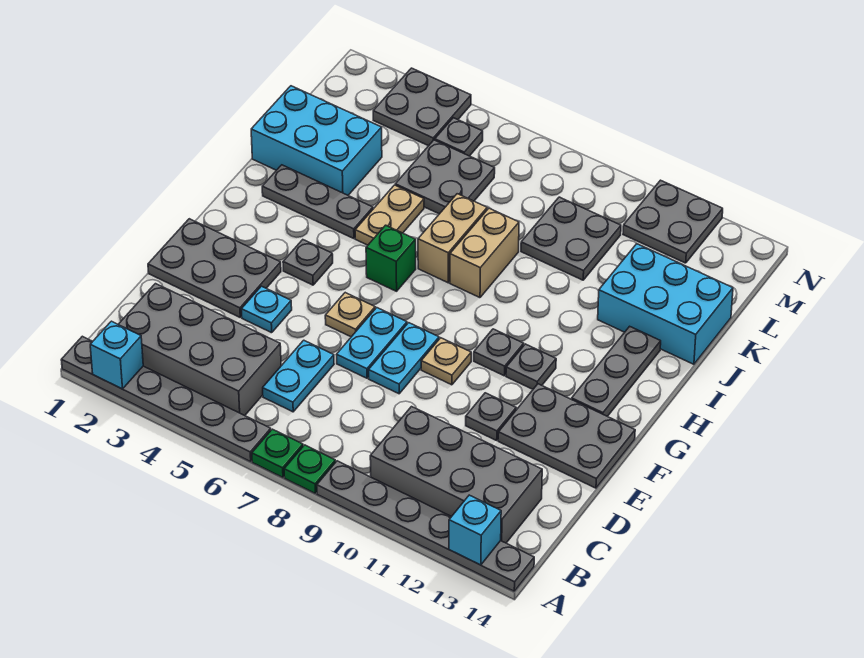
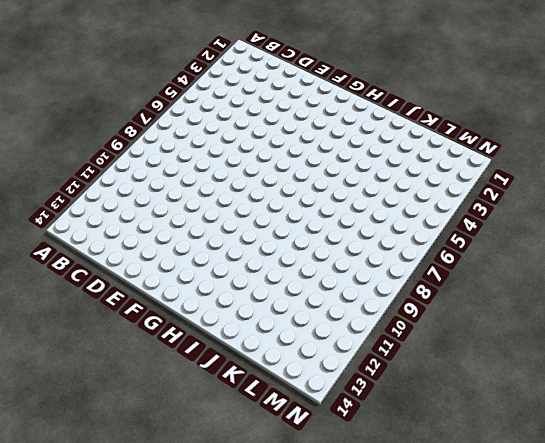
none -> grey 1x6 plate [61,336,271,462]
none -> green 1x1 plate [252,429,303,477]
none -> green 1x1 plate [284,445,336,493]
none -> grey 1x6 plate [317,461,534,591]

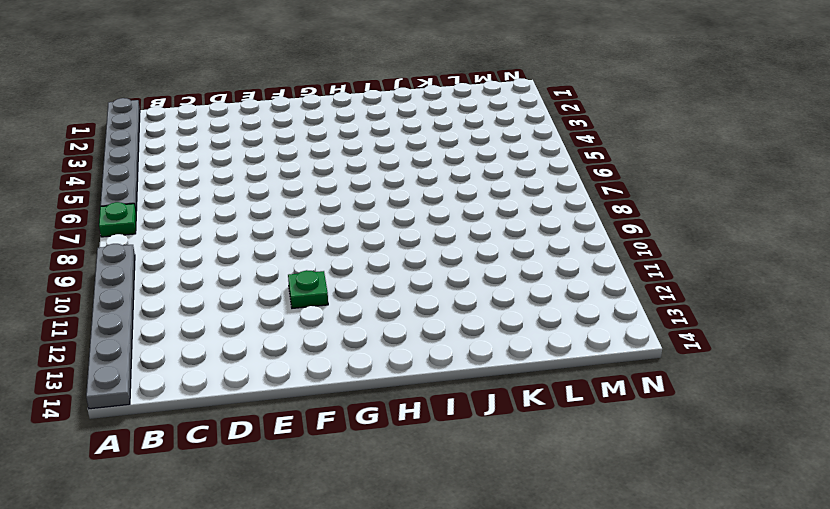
green 1x1 plate [288,270,328,308] -> green 1x1 plate moved to [284,445,336,493]
none -> grey 2x4 brick [118,284,281,416]
none -> grey 2x4 brick [370,407,542,543]
none -> cyan 1x2 plate [263,340,334,412]
none -> grey 2x3 plate [148,219,281,317]

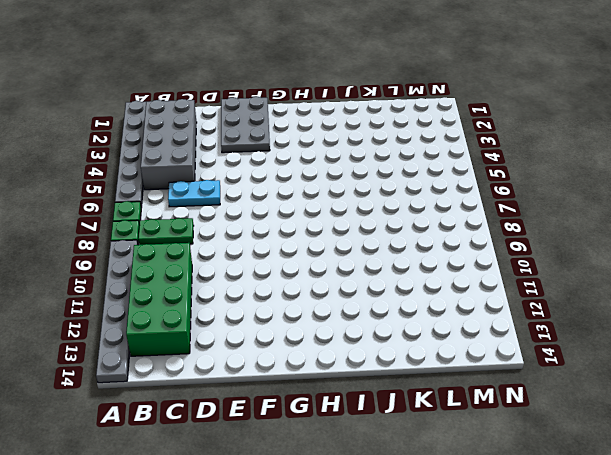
green 1x2 plate [138,218,194,245] -> none
green 2x4 brick [126,243,192,356] -> grey 2x4 brick [370,407,542,543]
none -> cyan 1x1 plate [241,286,292,333]
none -> cyan 1x2 plate [336,308,407,378]
none -> cyan 1x2 plate [369,323,439,394]
none -> grey 1x1 plate [466,393,516,440]

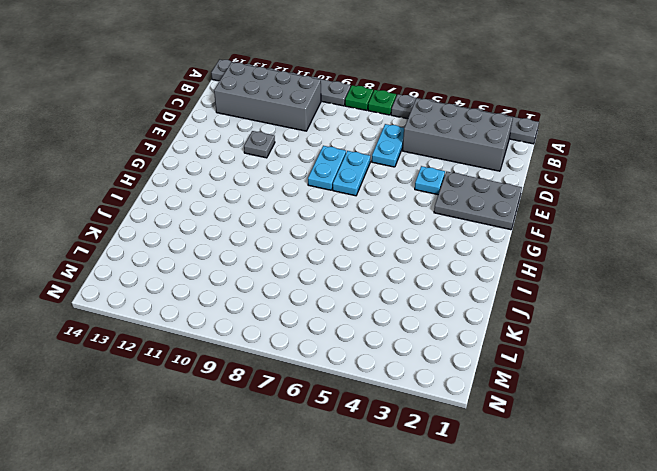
none -> grey 2x3 plate [498,384,635,488]
none -> tan 1x1 plate [325,293,375,337]
none -> tan 1x1 plate [421,338,471,385]
none -> grey 1x1 plate [283,240,333,285]

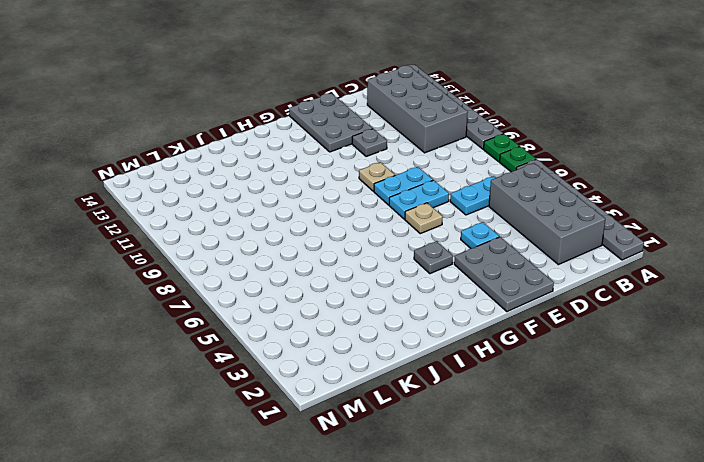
none -> grey 1x1 plate [474,329,524,376]
none -> grey 1x1 plate [506,344,556,389]
none -> grey 1x3 plate [572,326,661,416]
none -> green 1x1 brick [366,225,416,291]

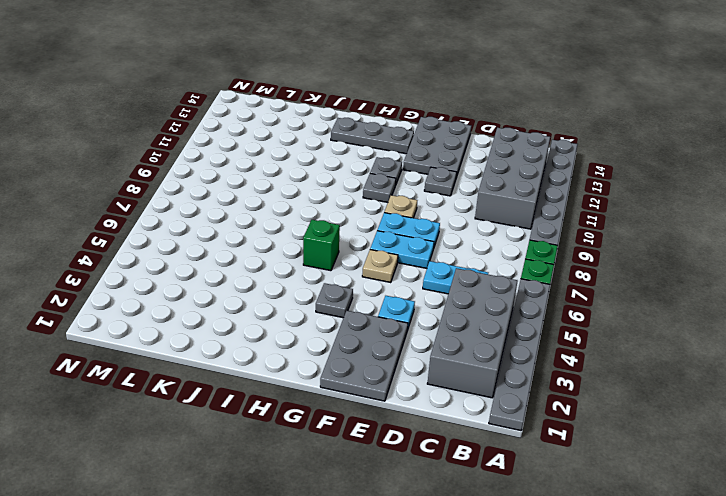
none -> grey 1x3 plate [262,165,373,239]
none -> tan 1x2 plate [355,185,424,245]
none -> tan 1x2 brick [418,194,487,283]
none -> tan 1x2 brick [450,208,519,298]

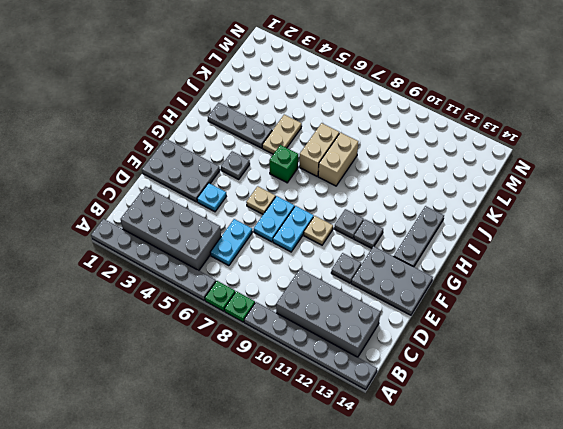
none -> cyan 2x3 brick [251,86,382,195]
none -> cyan 2x3 brick [598,244,733,364]
none -> grey 2x2 plate [395,140,495,214]
none -> grey 2x2 plate [521,197,621,280]

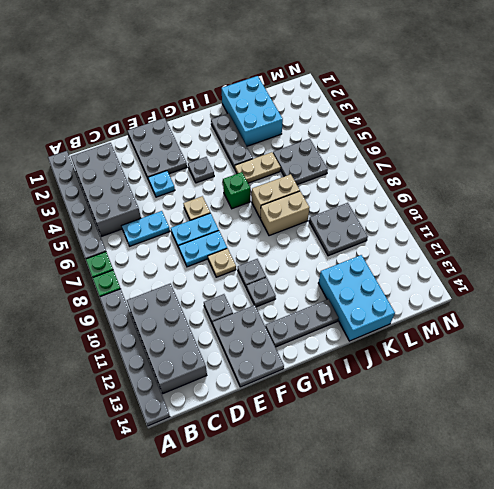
none -> grey 2x2 plate [373,68,471,146]
none -> grey 1x1 plate [435,118,483,156]
none -> grey 2x2 plate [623,180,723,263]
none -> cyan 1x1 brick [90,321,143,389]

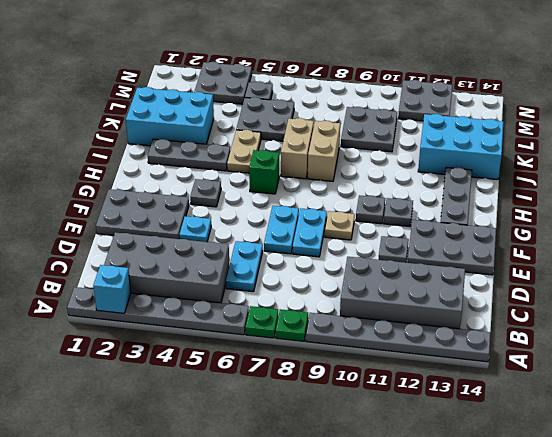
none -> tan 1x1 plate [325,293,375,337]
none -> cyan 1x1 brick [449,495,501,565]

